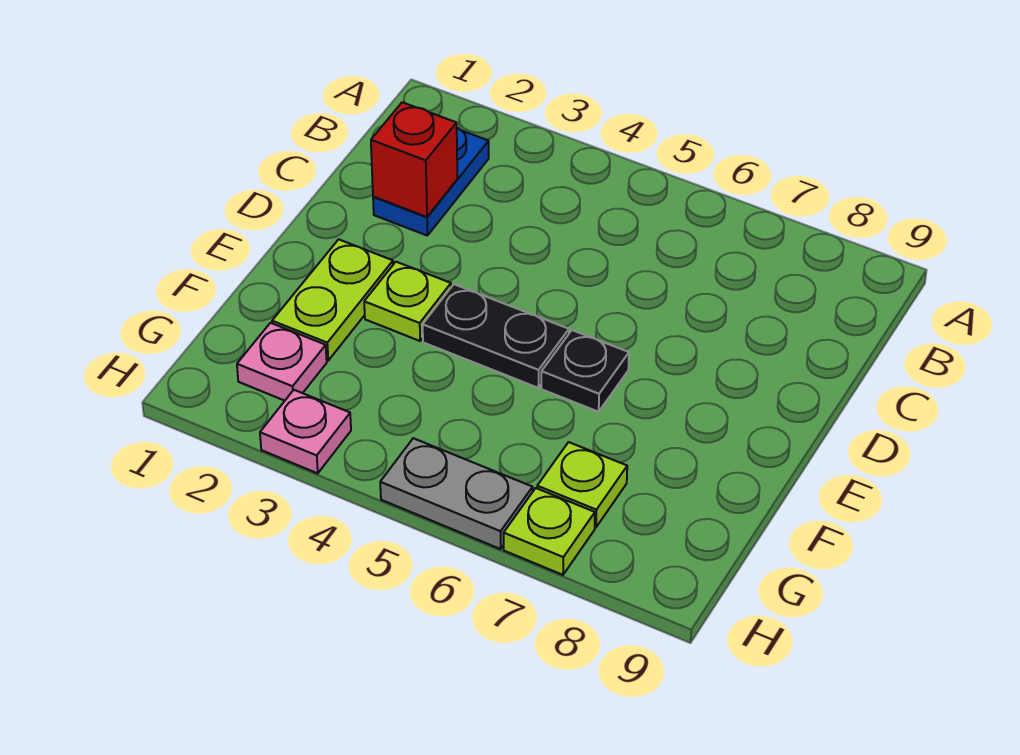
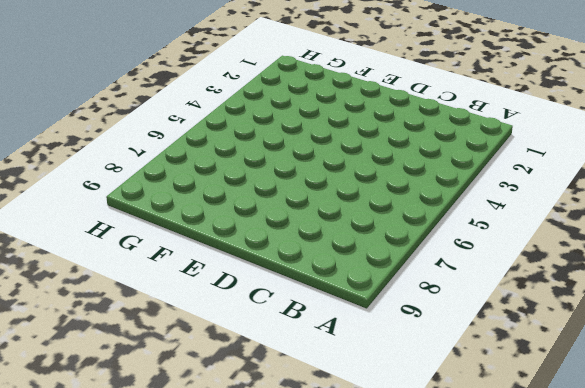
none -> blue 1x2 plate [373,128,489,236]
none -> lime 1x2 plate [272,239,393,361]

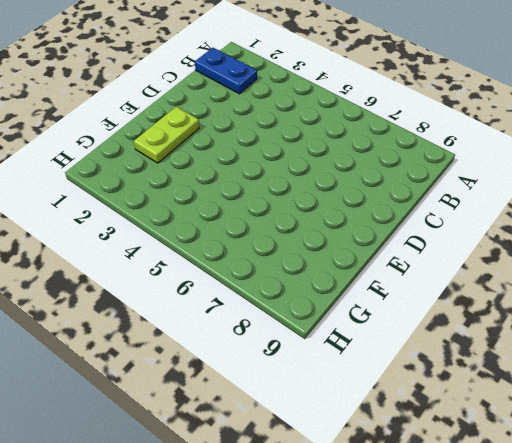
blue 1x2 plate [195,48,257,94] -> blue 1x2 plate turned to [373,128,489,236]
none -> lime 1x1 plate [364,262,451,341]
none -> black 1x2 plate [423,284,569,388]

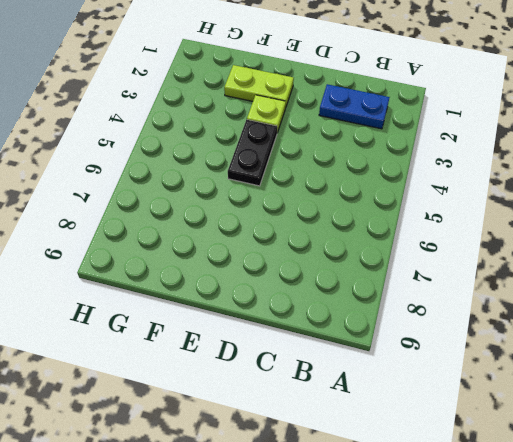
none -> black 1x1 plate [541,330,629,412]
none -> pink 1x1 plate [237,323,327,401]

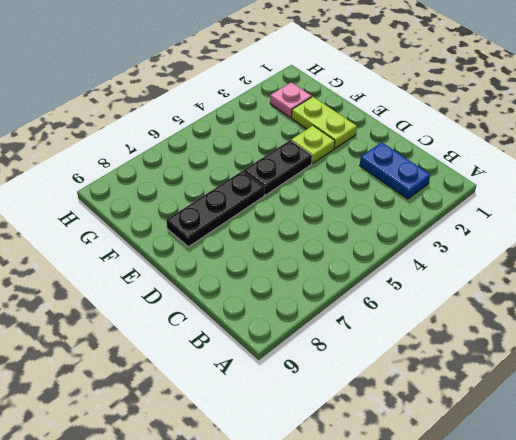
black 1x3 plate [166,171,264,247] -> black 1x1 plate [541,330,629,412]
none -> lime 1x1 plate [537,442,627,527]
none -> pink 1x1 plate [260,390,351,473]

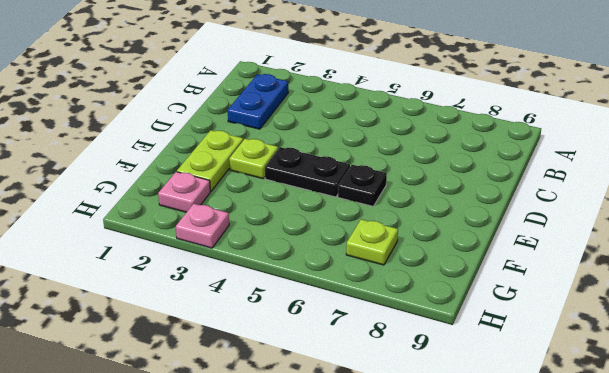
none -> grey 1x2 plate [380,438,533,549]
none -> lime 1x1 plate [504,488,595,575]

